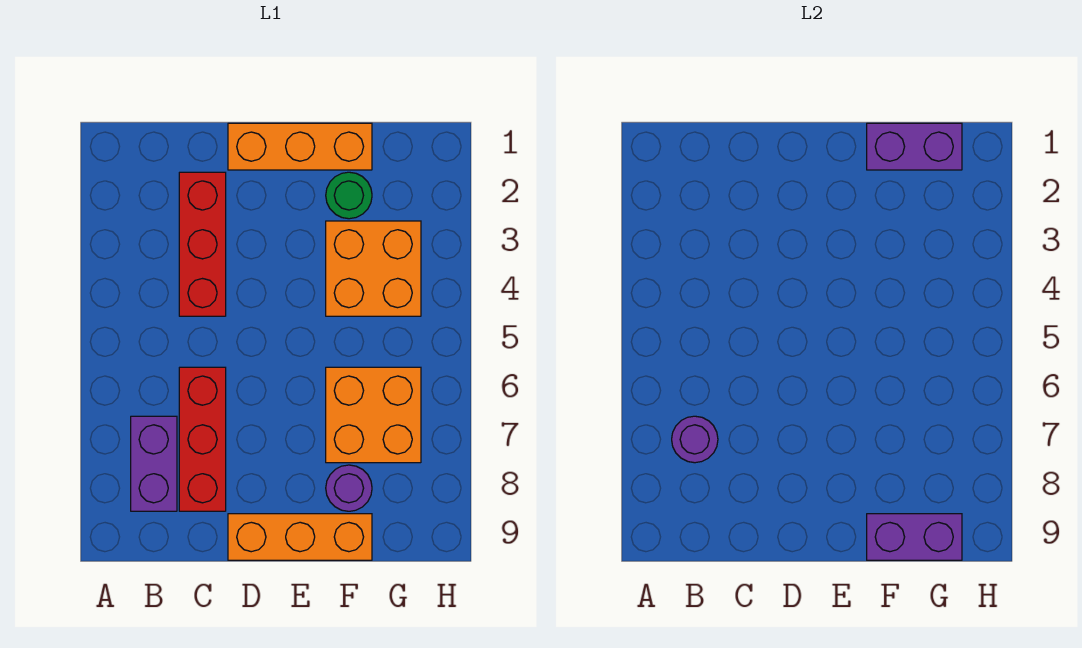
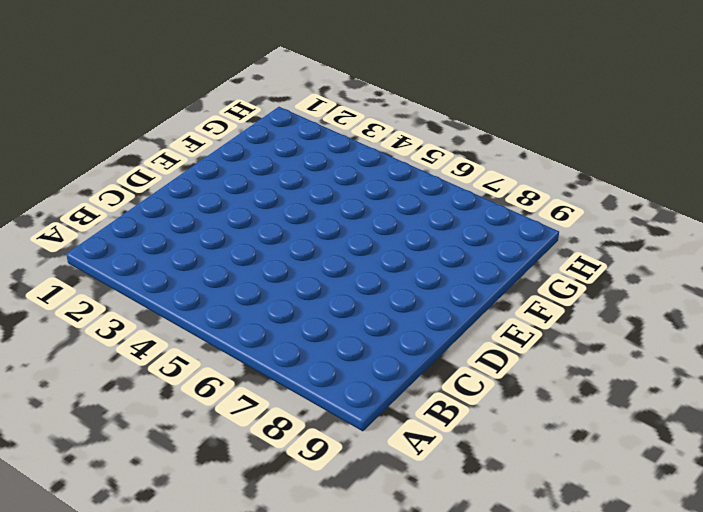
none -> purple 1x2 brick [131,416,177,511]
none -> red 1x3 brick [179,172,226,316]
none -> red 1x3 brick [179,367,226,511]

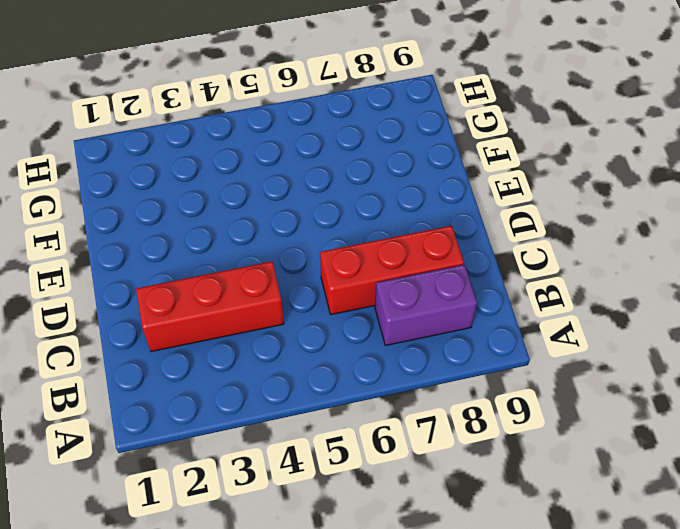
none -> orange 1x3 brick [228,123,372,170]
none -> orange 1x3 brick [228,514,372,560]
none -> green 1x1 round brick [326,172,372,219]

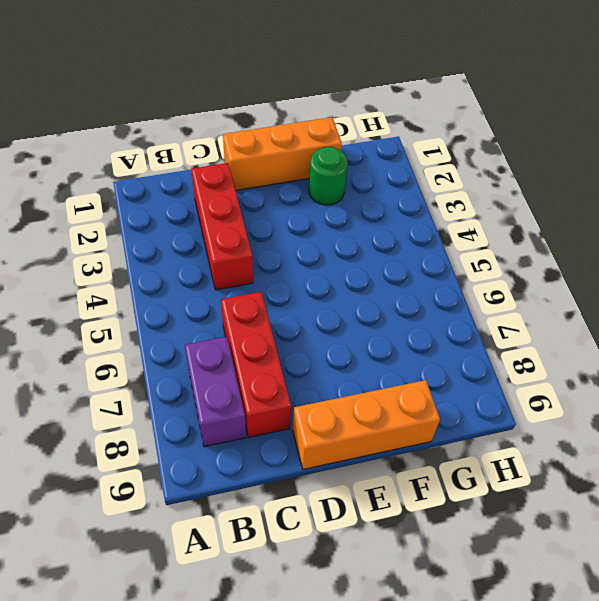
none -> orange 2x2 brick [326,221,421,316]
none -> orange 2x2 brick [326,367,421,463]
none -> purple 1x1 round brick [326,465,372,511]

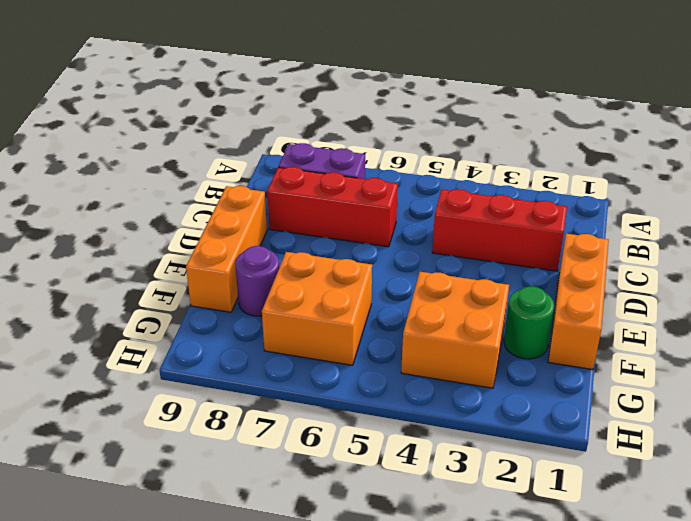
none -> purple 1x1 round brick [672,416,718,463]
none -> purple 1x2 brick [867,123,962,170]
none -> purple 1x2 brick [867,514,962,560]

